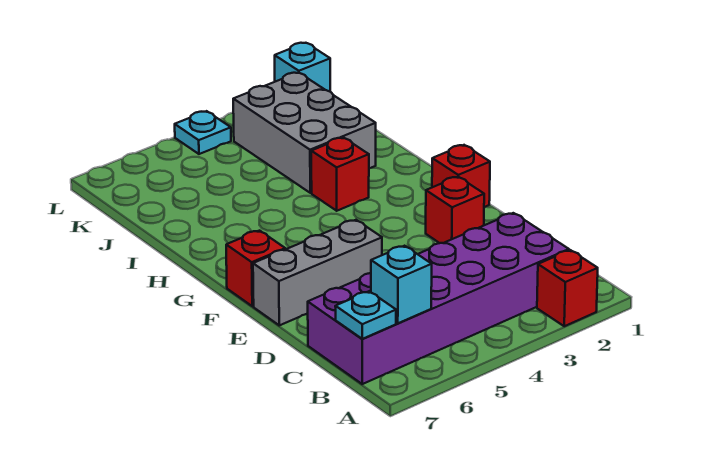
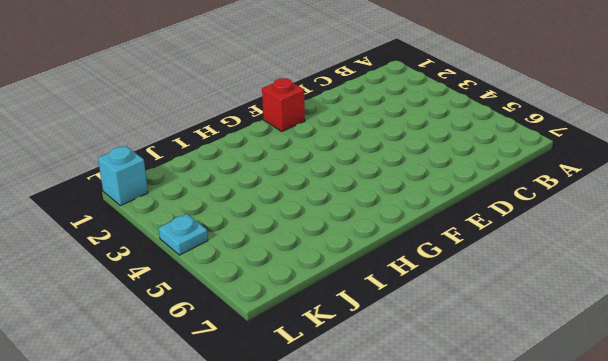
none -> red 1x1 brick [537,250,598,326]
none -> purple 2x6 brick [308,213,569,384]
none -> red 1x1 brick [426,177,484,243]

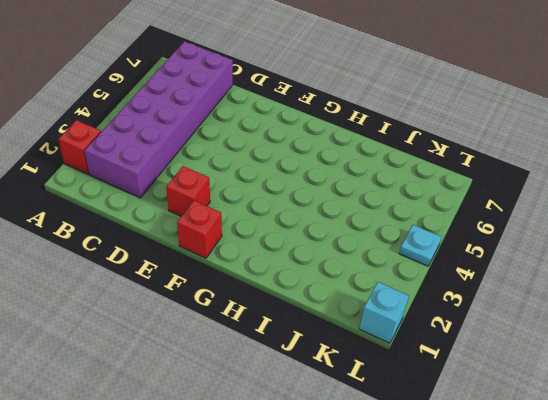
none -> grey 1x3 brick [253,220,382,325]
none -> red 1x1 brick [226,231,285,306]
none -> red 1x1 brick [311,138,369,211]

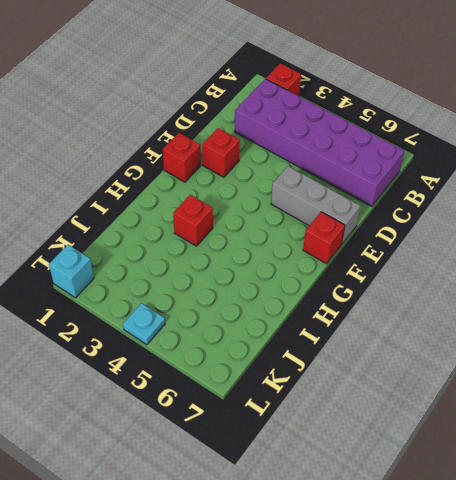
none -> grey 2x3 brick [233,73,376,193]
none -> cyan 1x1 brick [371,246,432,323]
none -> cyan 1x1 plate [335,291,396,339]

